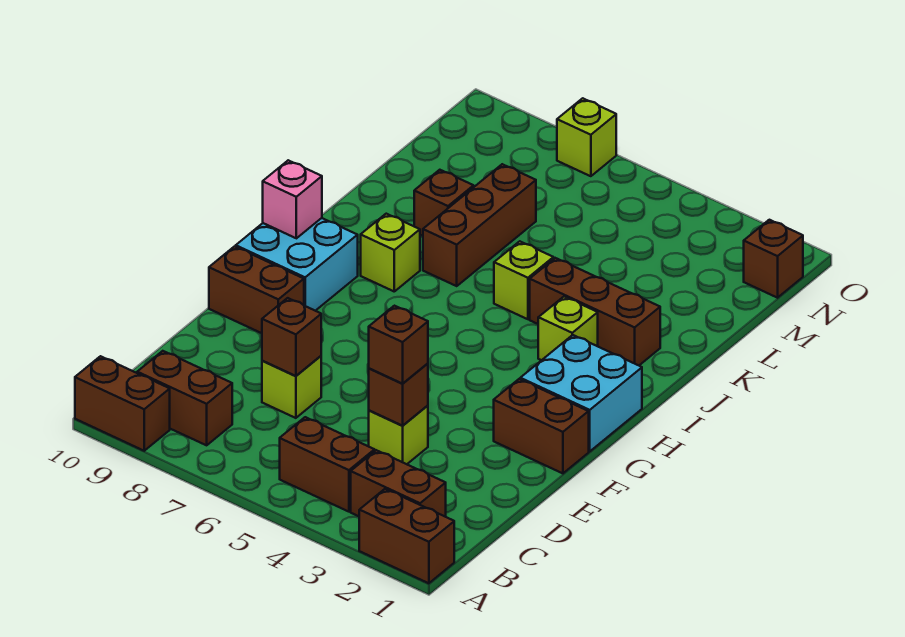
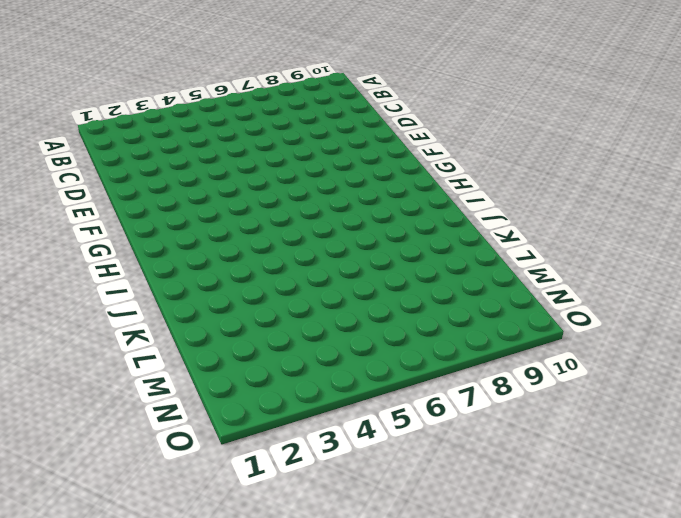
none -> brown 1x2 brick [359,489,454,583]
none -> brown 1x2 brick [75,356,170,451]
none -> brown 1x2 brick [351,450,446,517]

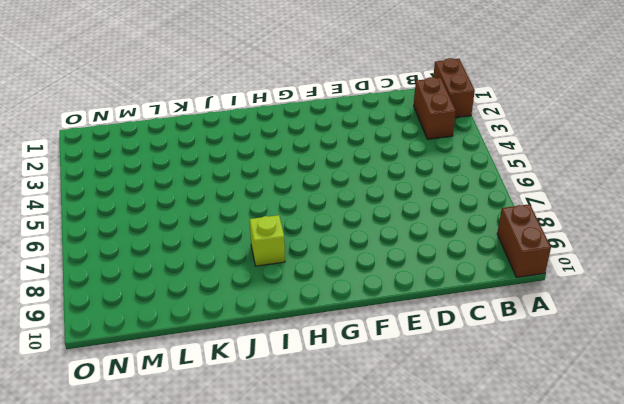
none -> brown 1x2 brick [280,417,375,512]
none -> brown 1x2 brick [137,351,232,445]
none -> lime 1x1 brick [369,405,428,464]

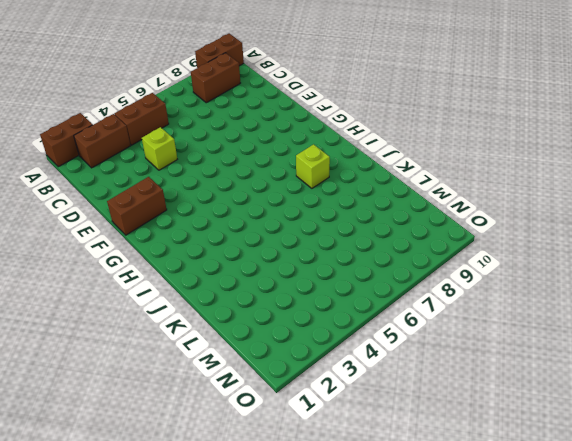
none -> lime 1x1 brick [262,356,321,418]
none -> brown 1x2 brick [209,246,304,333]
none -> cyan 2x2 brick [520,335,642,451]

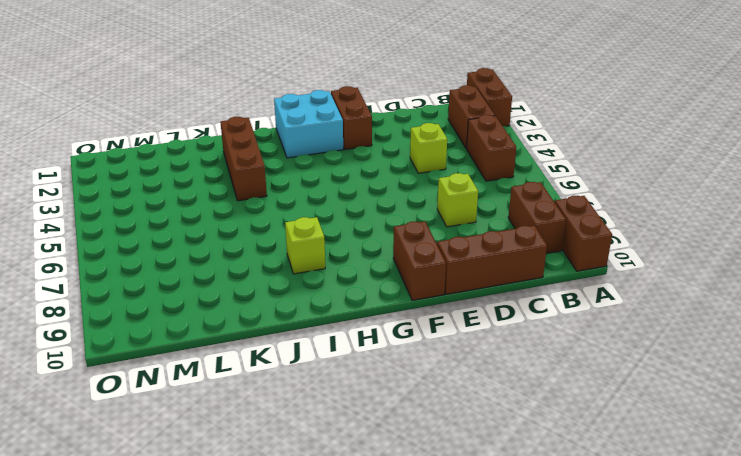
brown 1x3 brick [437,226,547,294] -> brown 1x3 brick moved to [423,164,536,286]
none -> cyan 2x2 brick [236,218,358,311]
none -> lime 1x1 brick [538,297,598,360]
none -> lime 1x1 brick [494,241,553,319]

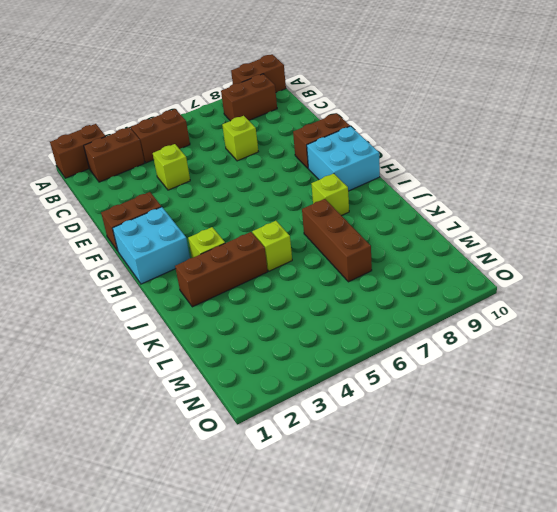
none -> brown 1x1 brick [414,170,474,236]
none -> brown 1x1 brick [744,220,803,298]
none -> lime 1x1 brick [557,98,616,176]

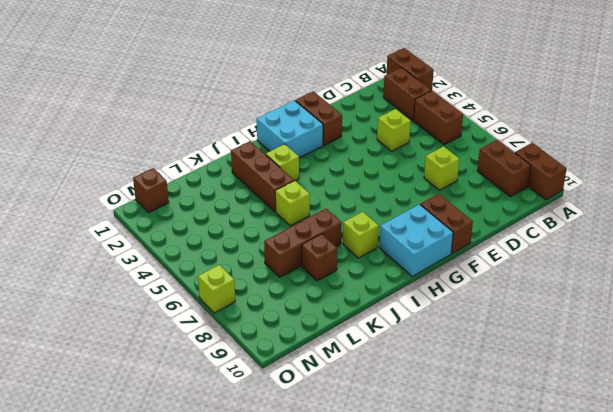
none -> brown 1x1 brick [369,363,428,426]
none -> brown 1x1 brick [262,298,321,376]
none -> pink 1x1 brick [263,160,322,238]

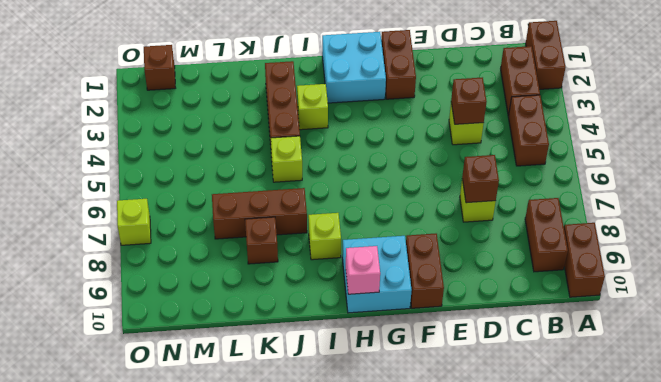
none -> brown 1x1 brick [369,306,428,384]

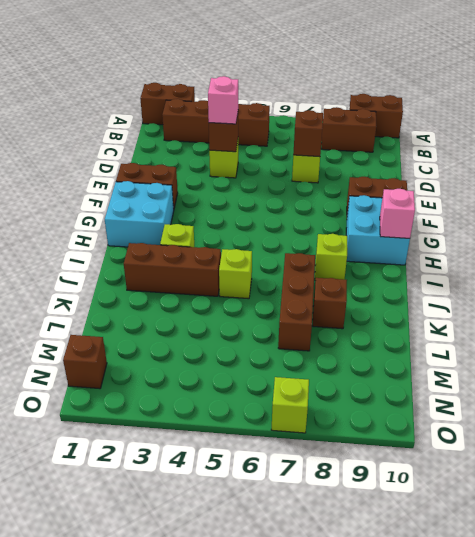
pink 1x1 brick [208,76,238,124] -> brown 1x1 brick [369,306,428,384]

